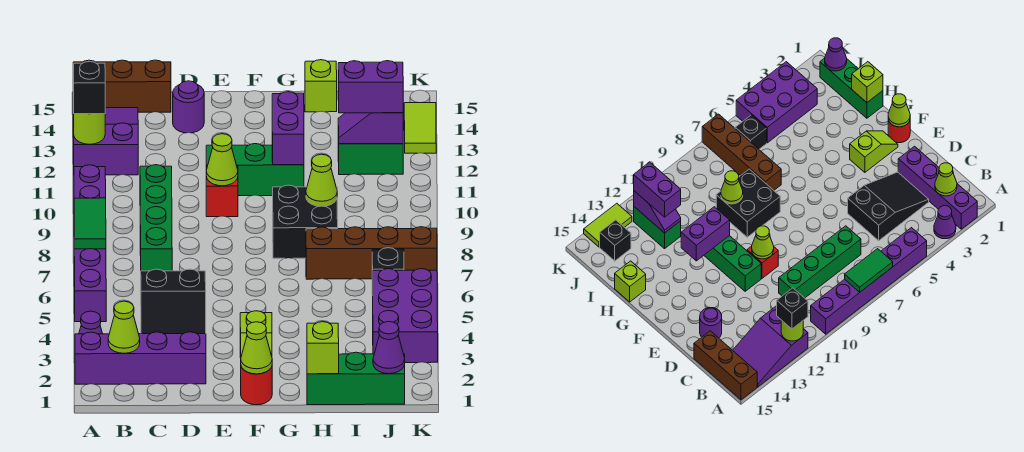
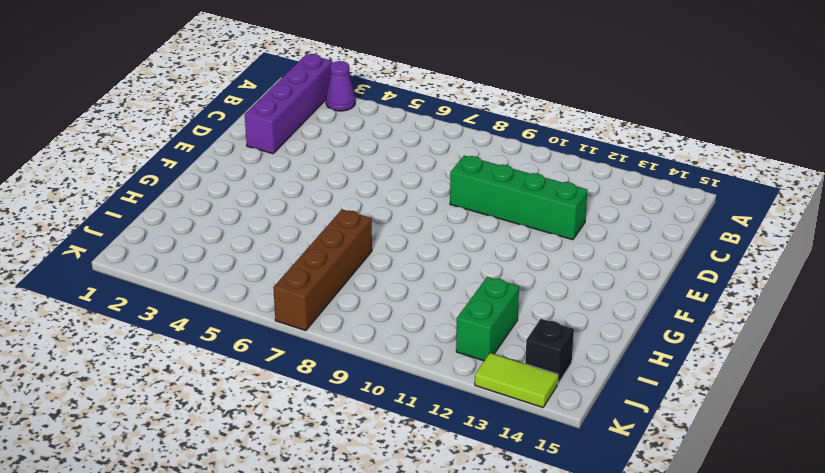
green 1x4 brick [450,155,588,240] -> green 1x4 brick moved to [140,165,172,271]
none -> purple 1x6 brick [74,165,106,322]
none -> purple 2x3 slope [73,108,138,175]
none -> brown 1x3 brick [73,60,171,112]
none -> black 2x3 slope [141,269,206,334]

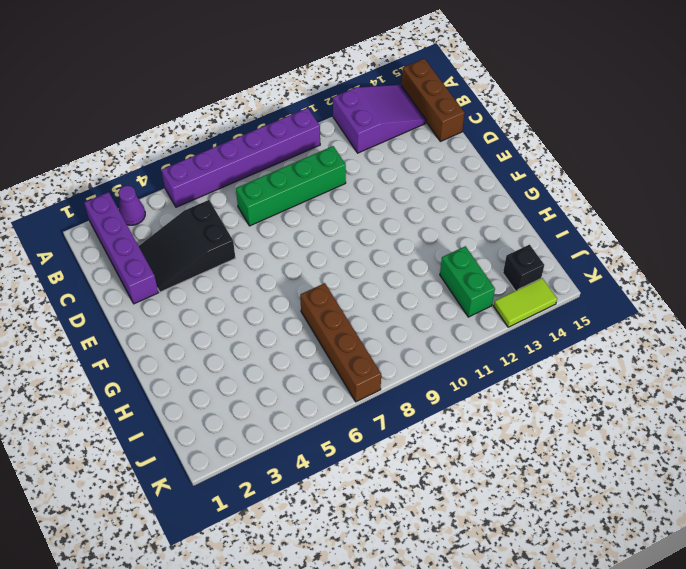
none -> purple 1x1 round brick [173,81,204,133]
none -> red 1x1 brick [206,166,238,217]
none -> green 1x3 brick [206,144,304,196]
none -> red 1x1 round brick [241,367,272,405]

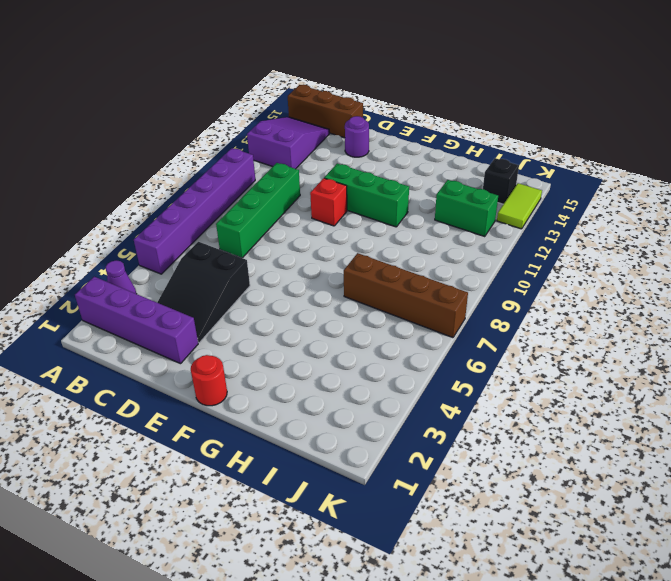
none -> lime 1x2 slope [240,311,272,358]
none -> black 2x2 brick [273,185,338,258]
none -> green 1x3 brick [307,352,405,405]
none -> lime 1x1 brick [305,60,337,112]

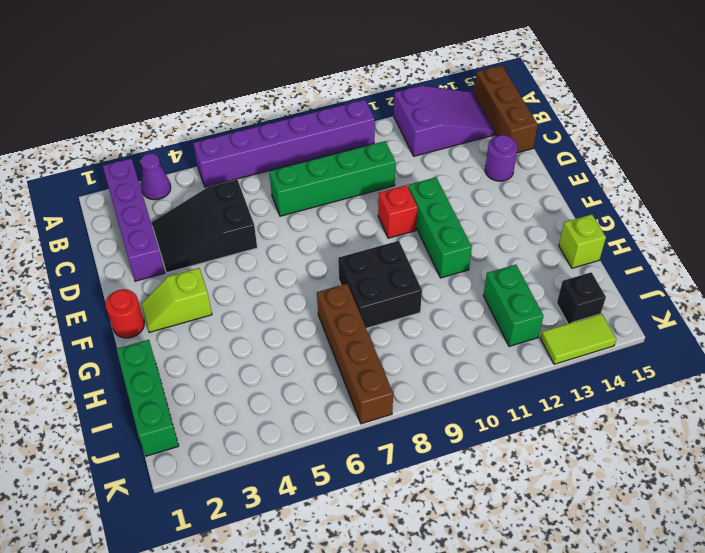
none -> purple 2x3 brick [373,269,438,363]
none -> black 1x1 brick [372,248,404,295]
none -> green 1x2 tile [74,198,106,249]
none -> lime 1x1 round brick [73,114,105,144]

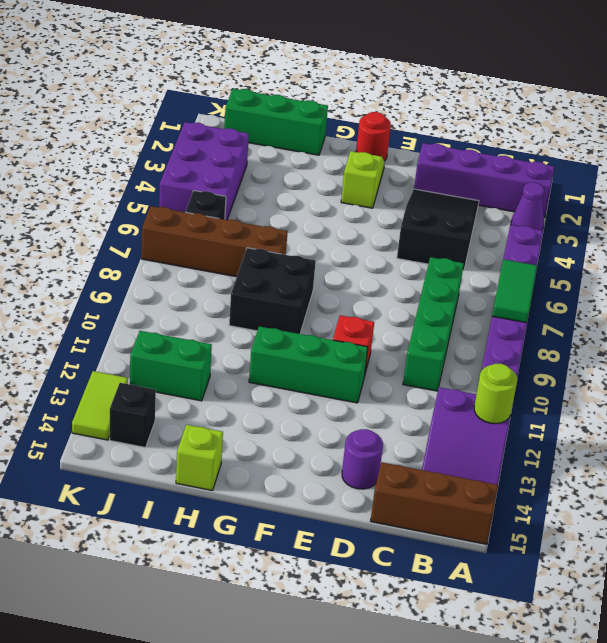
none -> lime 1x1 cone [108,301,140,353]
none -> lime 1x1 cone [206,134,238,186]
none -> lime 1x1 cone [241,322,272,374]
none -> purple 1x2 brick [272,92,304,165]

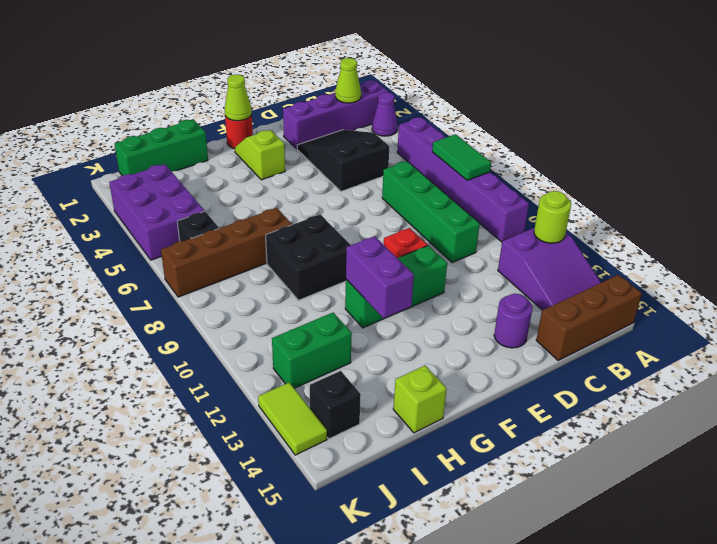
none -> lime 1x1 cone [206,134,238,186]
none -> lime 1x1 brick [307,322,339,374]
none -> lime 1x1 cone [306,154,337,206]
none -> purple 1x2 slope [338,113,403,144]

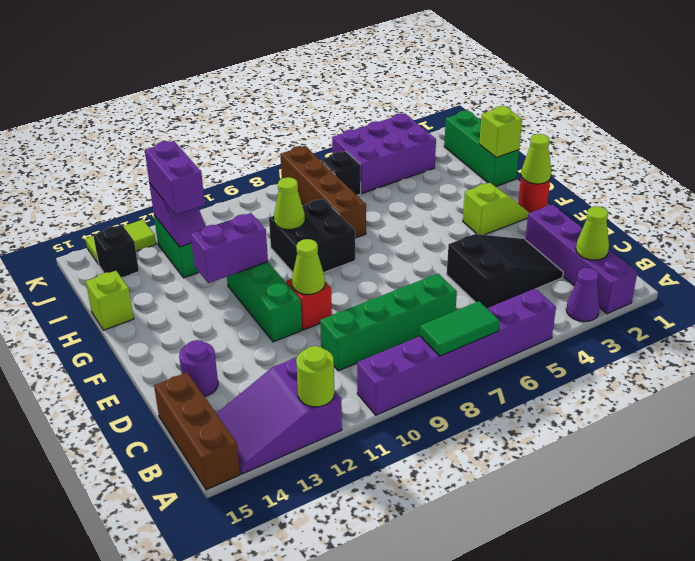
none -> purple 1x1 cone [373,322,405,374]
none -> black 1x1 brick [74,62,105,114]

